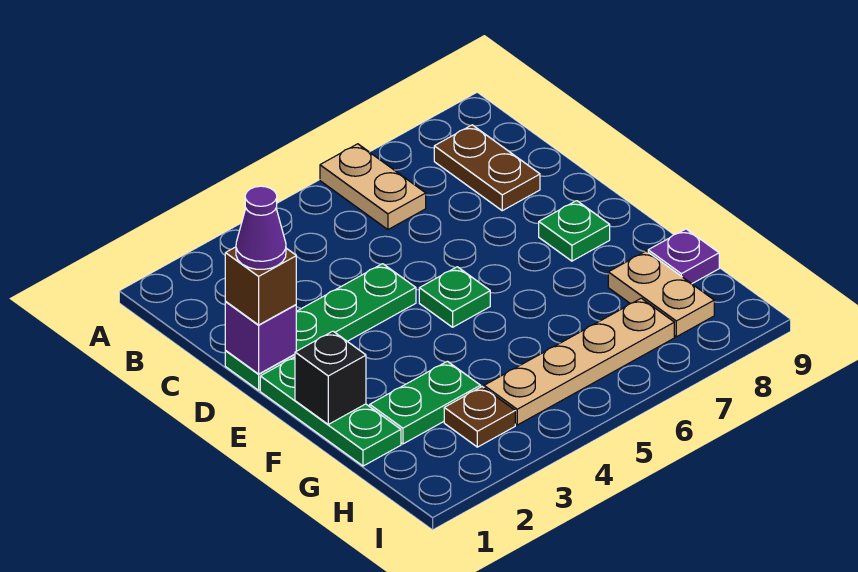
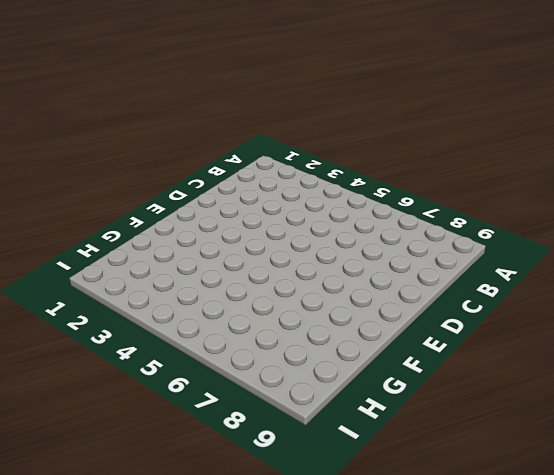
none -> tan 1x2 plate [320,144,426,230]
none -> brown 1x2 plate [434,125,540,211]
none -> green 1x4 plate [225,264,416,390]

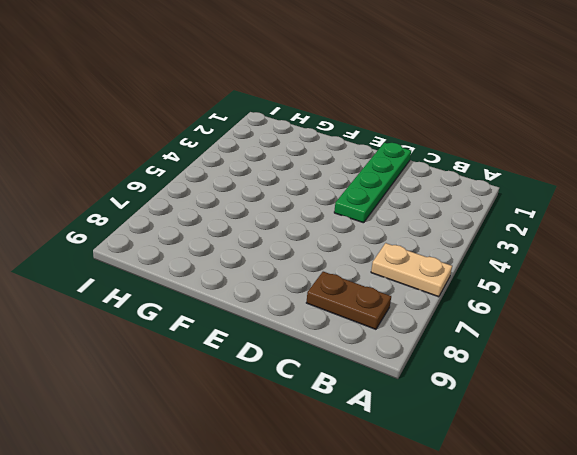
none -> green 1x3 plate [260,357,401,466]
none -> green 1x1 plate [419,267,490,327]
none -> green 1x1 plate [539,201,610,261]

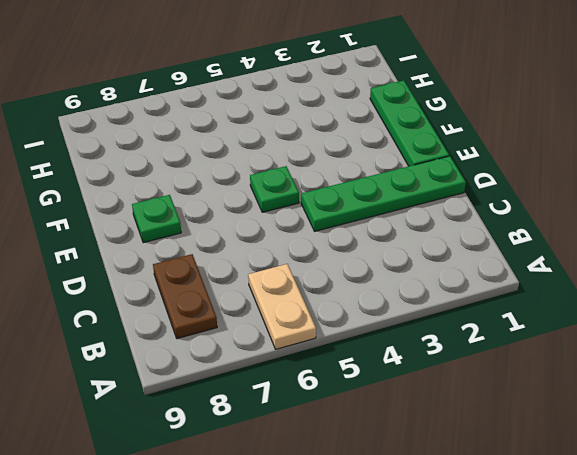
none -> green 1x2 plate [369,361,481,444]
none -> tan 1x2 plate [608,251,714,337]
none -> purple 1x1 plate [648,229,719,284]

